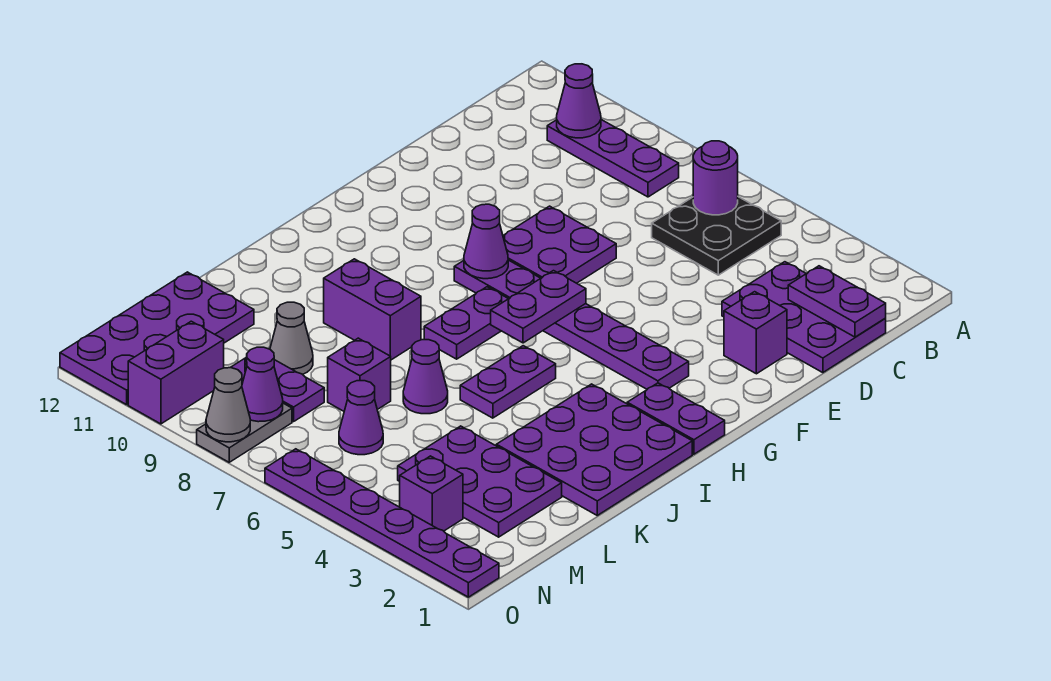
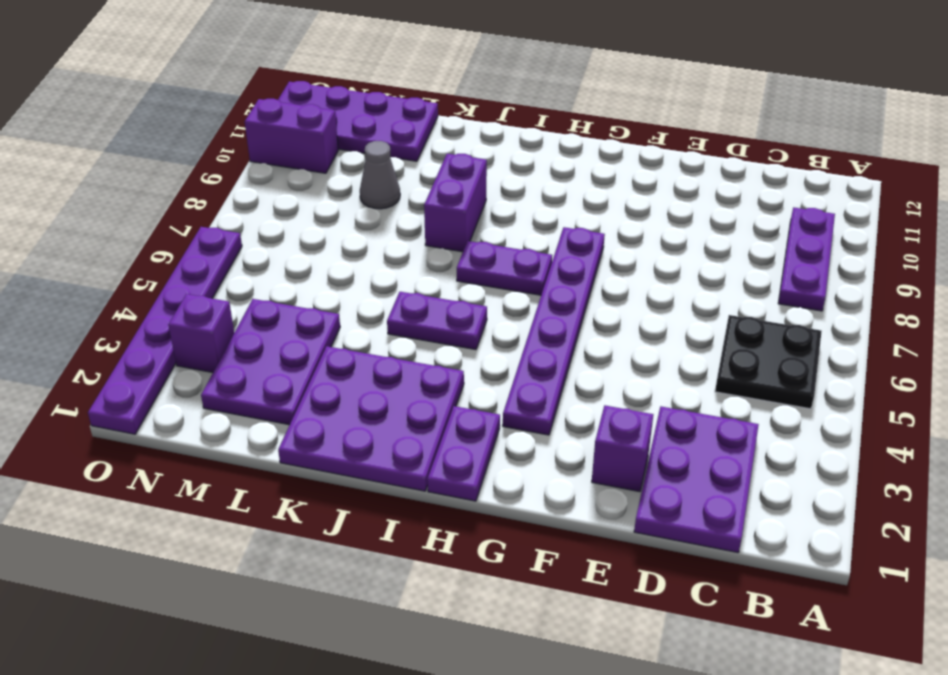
none -> purple 2x2 plate [503,206,616,283]
none -> purple 1x1 cone [403,340,448,414]
none -> purple 1x1 brick [328,338,391,411]

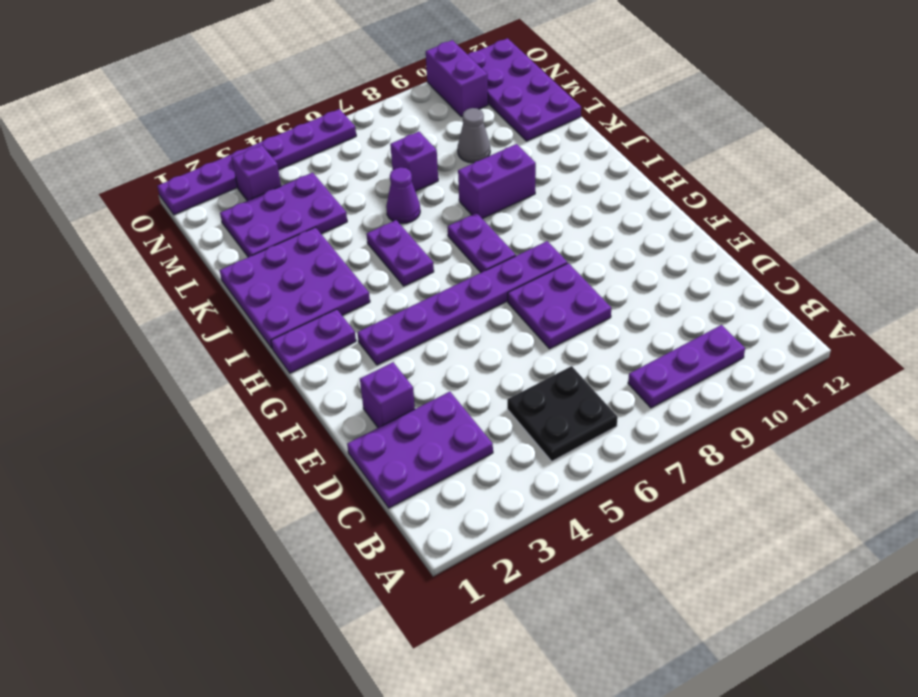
none -> purple 1x1 cone [339,381,383,455]
none -> purple 1x2 plate [230,357,324,422]
none -> grey 1x2 plate [197,403,292,462]

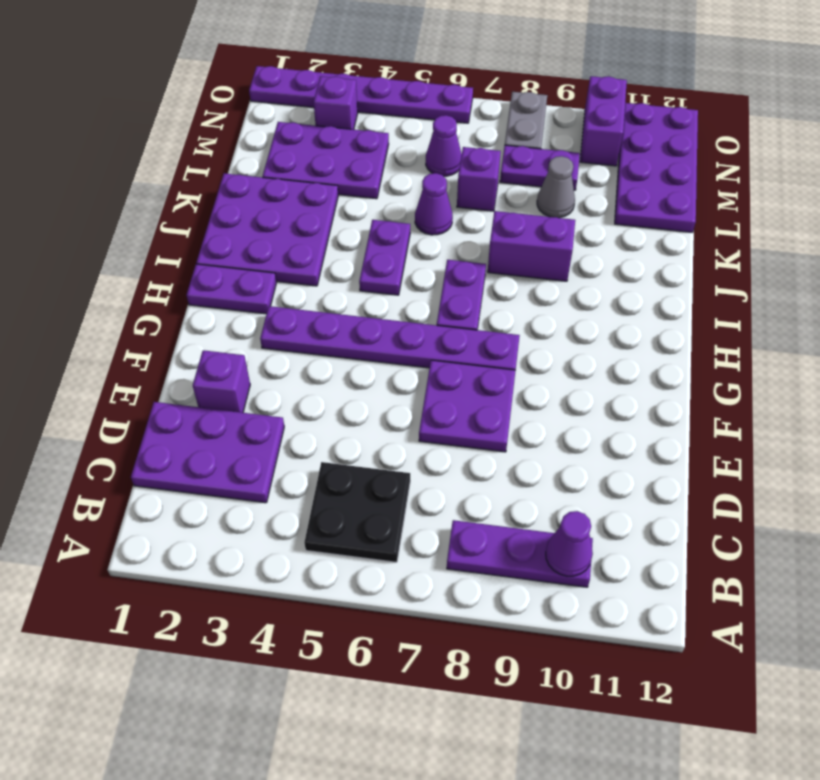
none -> purple 1x1 round brick [693,141,738,215]
none -> purple 1x2 plate [788,266,886,337]
none -> purple 1x2 plate [491,271,586,343]

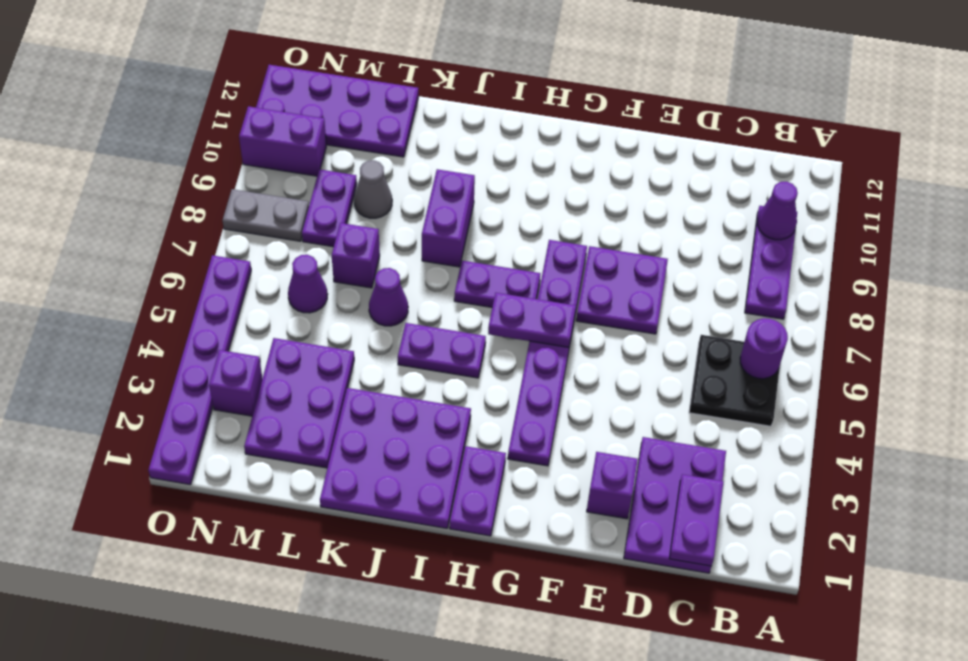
none -> purple 1x1 cone [464,204,508,279]
none -> purple 1x1 cone [242,347,283,422]
none -> grey 1x1 cone [206,368,250,442]

